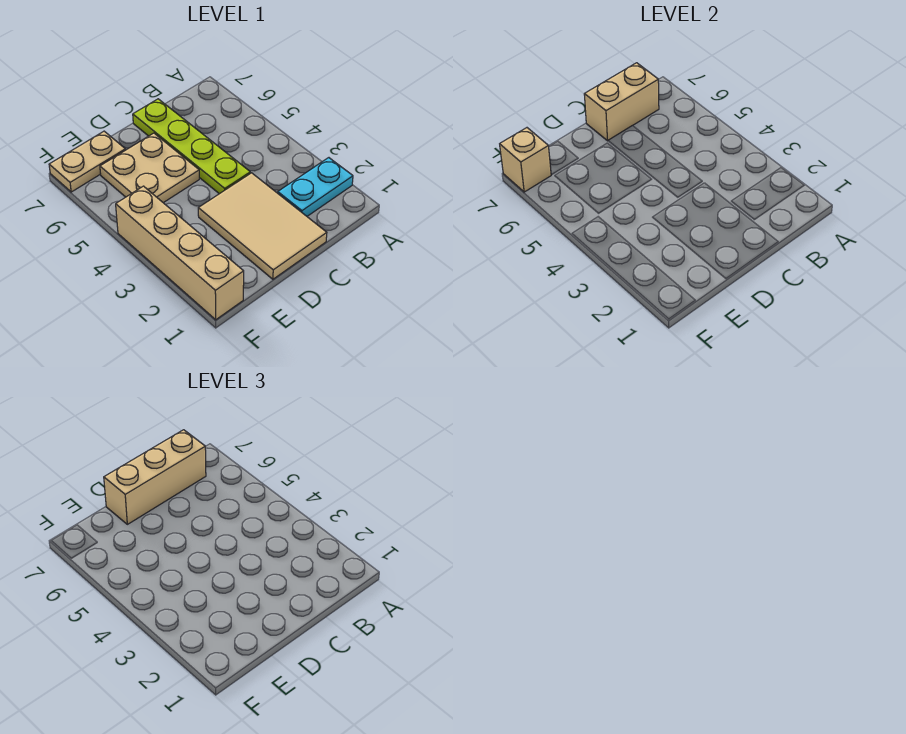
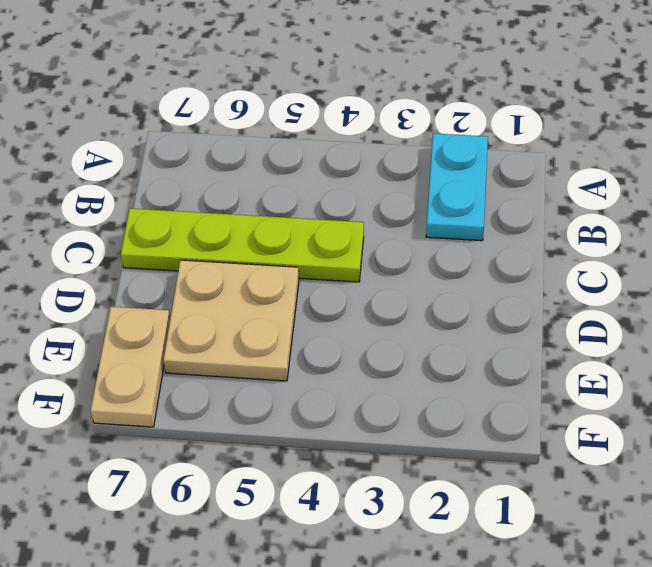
none -> tan 2x3 tile [198,173,327,279]
none -> tan 1x4 brick [116,186,244,320]

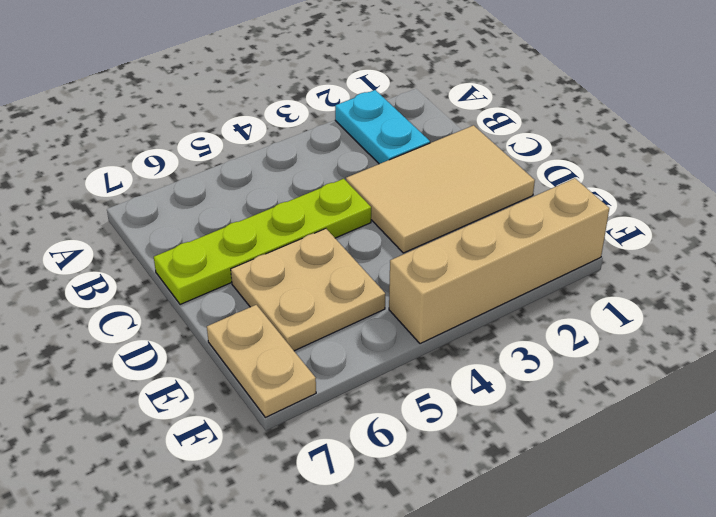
none -> tan 1x2 brick [584,63,659,141]
none -> tan 1x1 brick [500,128,551,192]

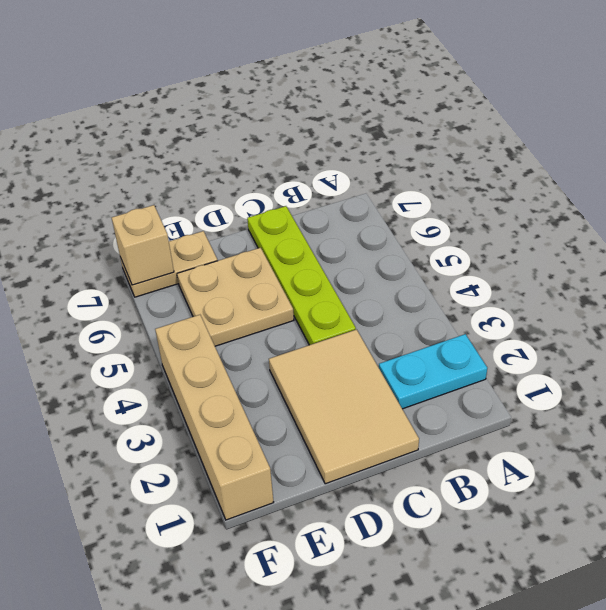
none -> tan 1x2 brick [584,63,659,141]
none -> tan 1x3 brick [104,430,206,524]

